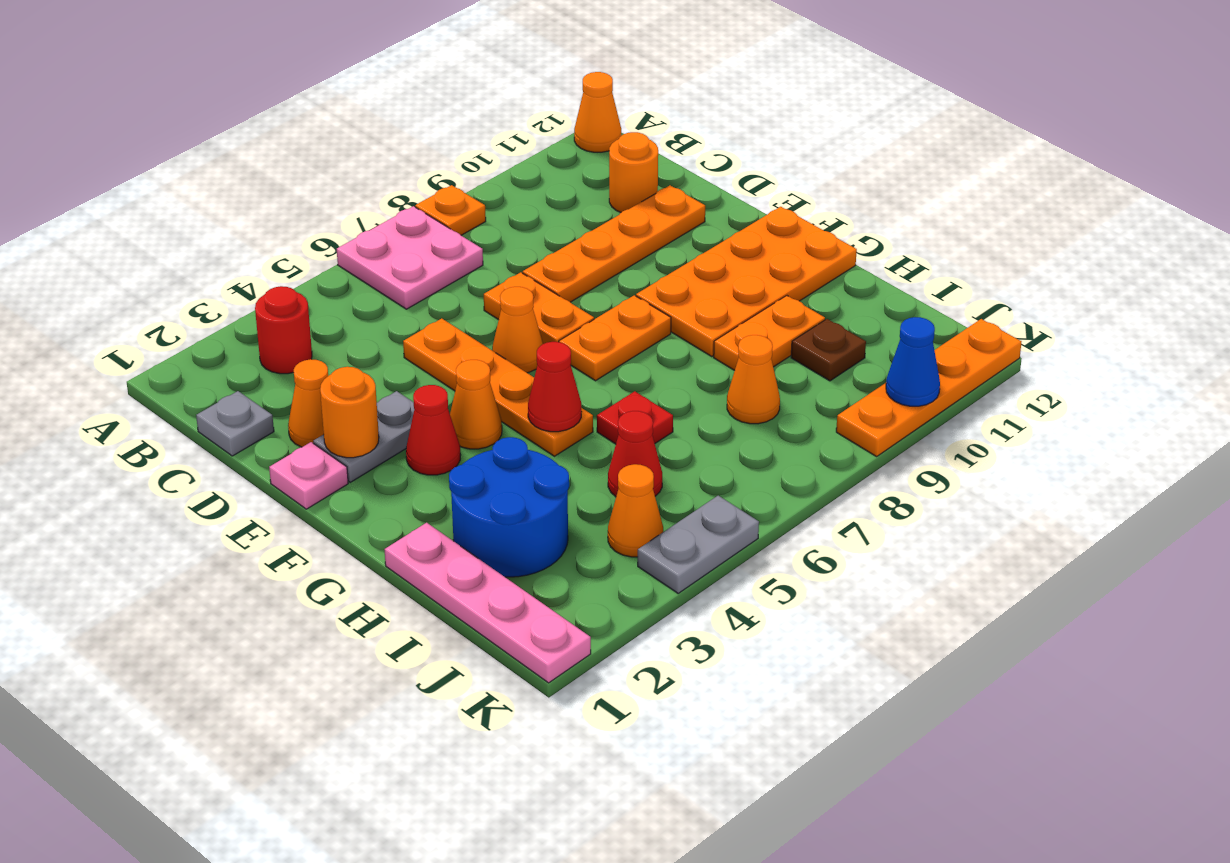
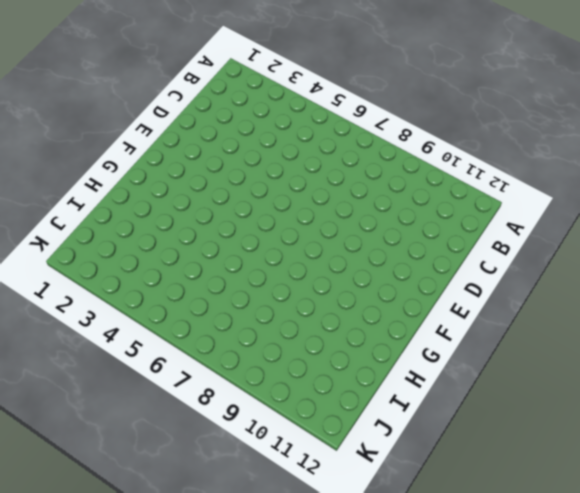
none -> pink 2x2 plate [337,206,483,309]
none -> orange 1x1 plate [415,185,486,235]
none -> orange 1x1 cone [574,72,621,152]
none -> red 1x1 round brick [255,286,312,374]

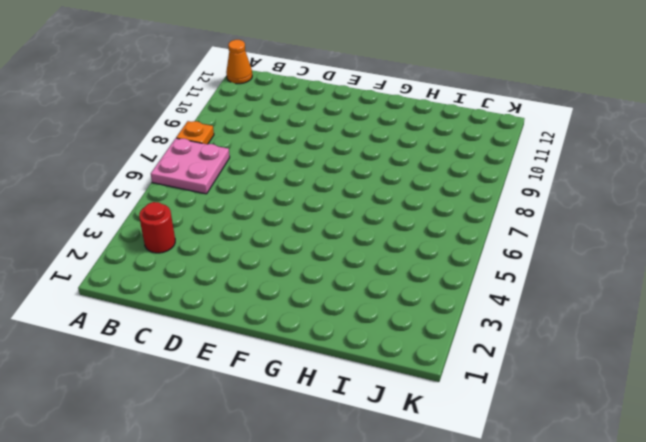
none -> grey 1x1 plate [196,391,274,456]
none -> orange 1x1 round brick [609,132,658,212]
none -> orange 1x1 cone [288,359,328,447]
none -> orange 1x4 plate [403,318,593,456]

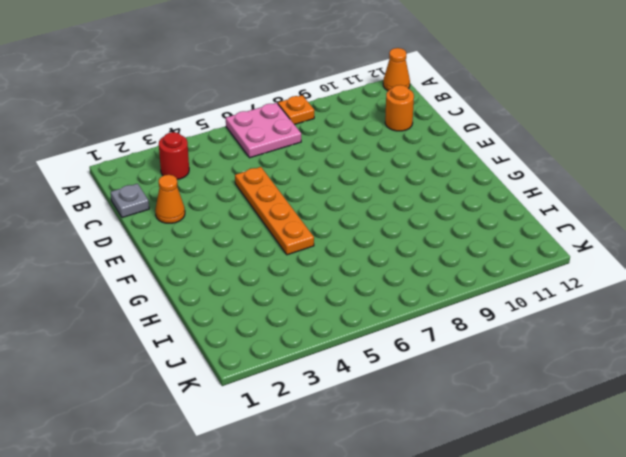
none -> orange 1x2 plate [484,272,594,344]
none -> orange 1x4 plate [523,185,705,302]
none -> pink 1x1 plate [269,442,348,509]
none -> grey 1x2 plate [313,391,414,482]

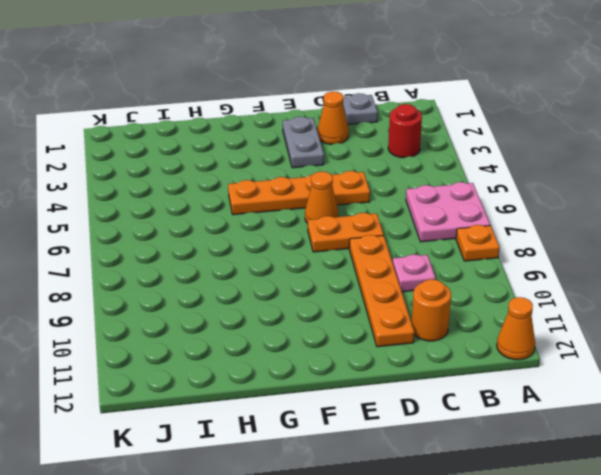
pink 1x1 plate [393,254,435,292] -> pink 1x1 plate moved to [269,442,348,509]
none -> red 1x1 cone [406,385,460,475]
none -> orange 1x1 cone [450,360,502,449]
none -> orange 1x2 plate [559,295,671,381]
none -> orange 2x4 plate [636,207,857,357]

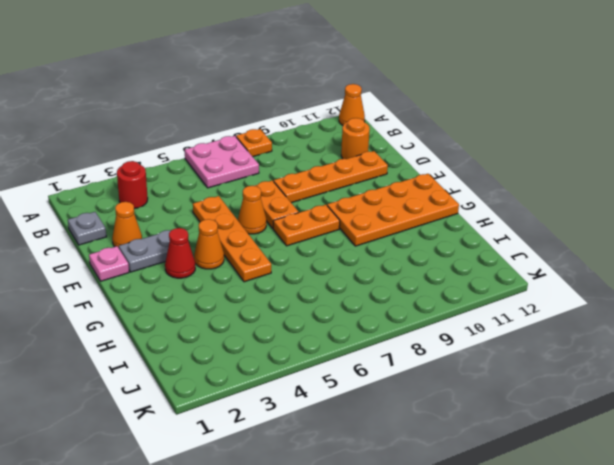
none -> pink 1x4 plate [384,523,591,683]
none -> blue 2x2 round brick [449,437,569,577]
none -> red 1x1 plate [597,391,673,444]
none -> orange 1x2 plate [714,296,825,370]

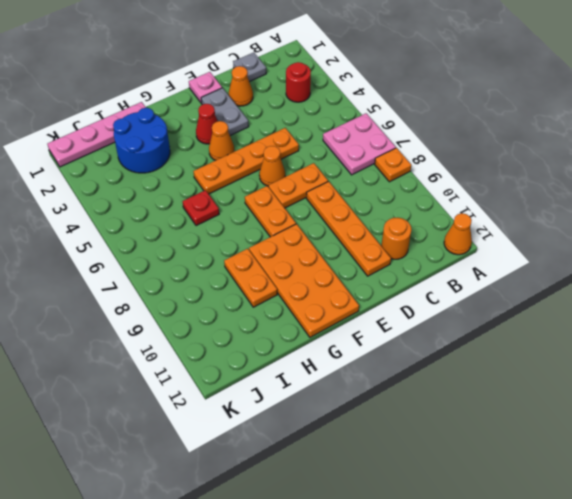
none -> red 1x1 cone [608,411,662,497]
none -> orange 1x1 cone [727,335,780,424]
none -> brown 1x1 plate [791,319,866,381]
none -> orange 1x1 cone [608,464,663,557]

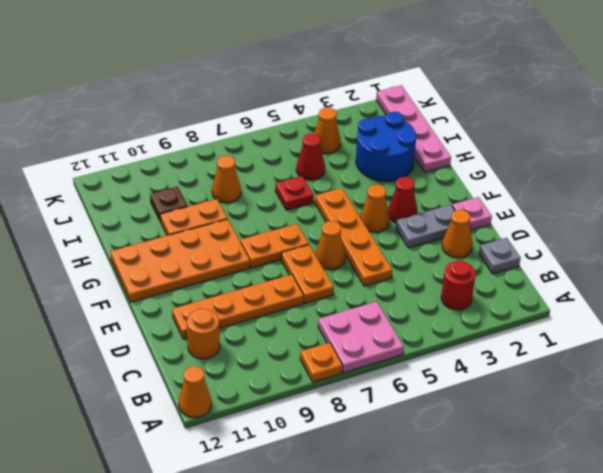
none -> grey 1x2 plate [638,496,759,593]
none -> orange 1x4 plate [836,319,1021,456]
none -> orange 1x1 round brick [320,367,379,458]
none -> red 1x1 cone [528,342,581,432]

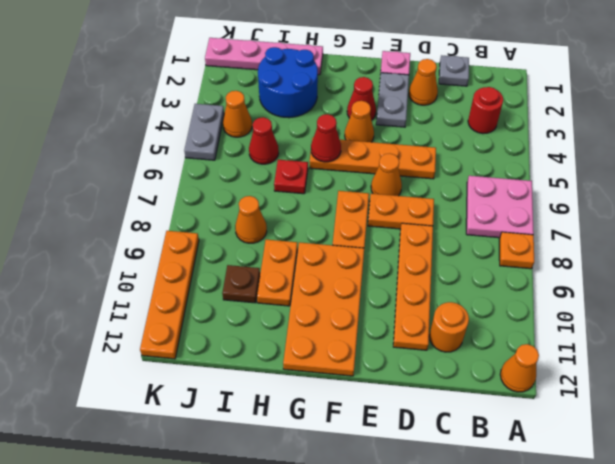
none -> orange 1x1 round brick [320,367,379,458]
none -> blue 1x1 cone [886,317,940,406]

